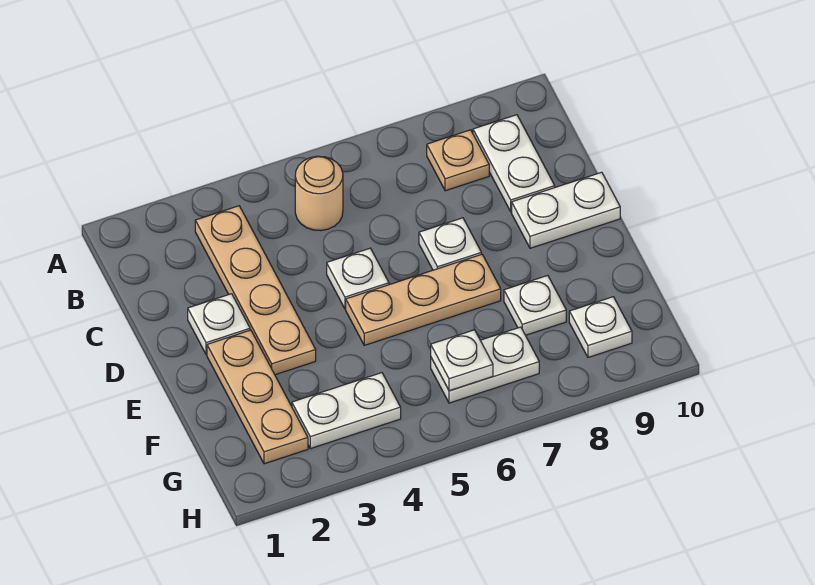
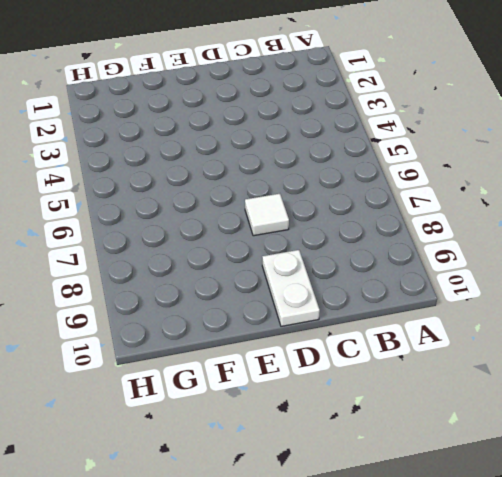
white 1x1 tile [245,194,289,236] -> white 1x1 plate [419,218,481,270]
none -> tan 1x4 plate [195,206,316,375]
none -> tan 1x1 round brick [295,156,343,231]
none -> tan 1x1 plate [427,130,489,191]

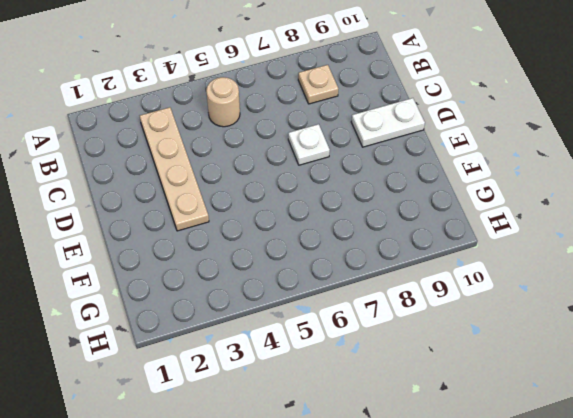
none -> white 1x2 plate [473,115,555,212]
none -> white 1x1 plate [188,294,250,355]
none -> white 1x1 plate [327,248,389,309]

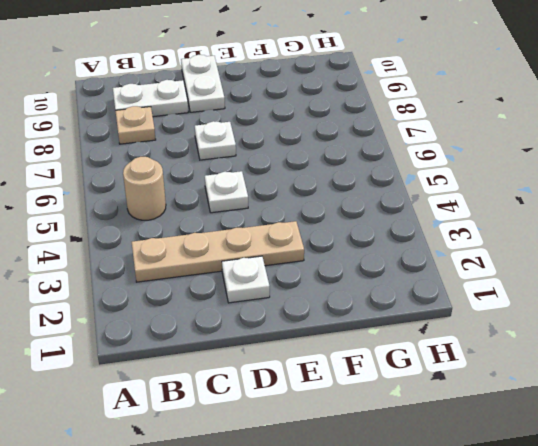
none -> tan 1x3 plate [207,330,308,464]
none -> tan 1x3 plate [346,254,501,345]
none -> white 1x1 plate [504,276,566,335]

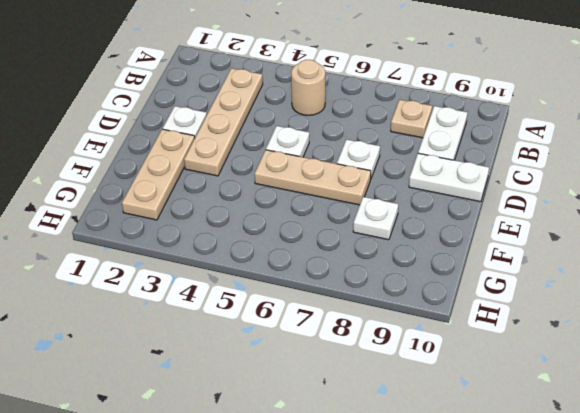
none -> white 1x2 plate [292,373,401,449]
none -> white 1x2 plate [431,327,539,403]
none -> white 1x1 plate [569,297,632,357]

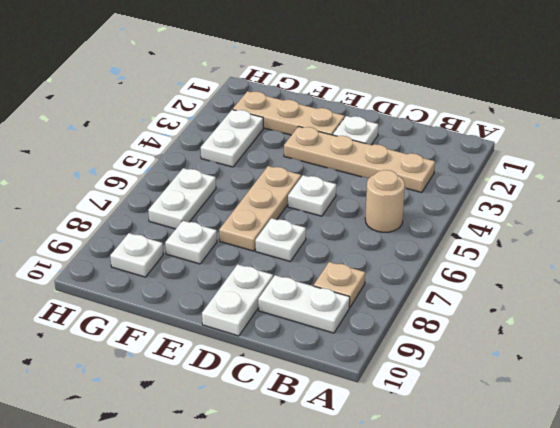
none -> white 1x1 plate [431,330,493,391]

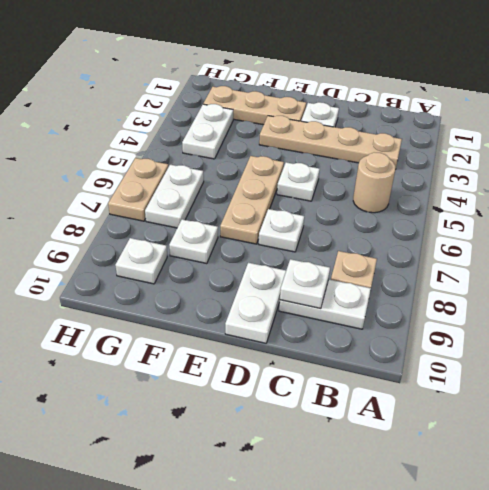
white 1x1 plate [280,259,330,308] -> white 1x1 plate moved to [431,330,493,391]
tan 1x2 plate [108,158,168,221] -> none

